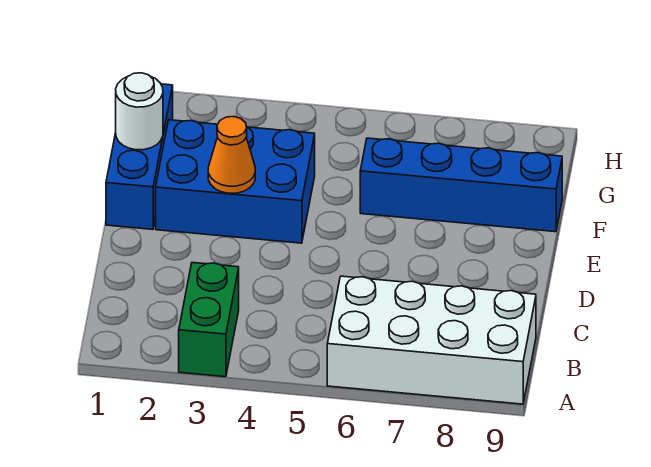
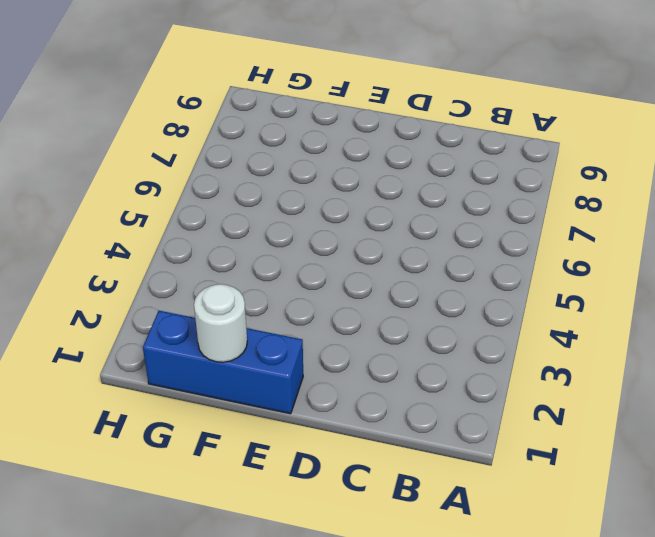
none -> green 1x2 brick [179,263,239,377]
none -> white 2x4 brick [327,276,536,404]

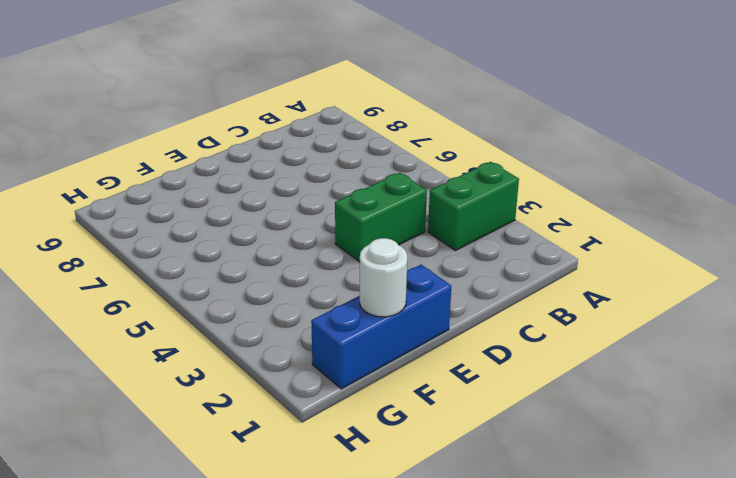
green 1x2 brick [335,173,427,262] -> none
none -> white 2x4 brick [327,276,536,404]
none -> blue 2x3 brick [156,120,315,243]

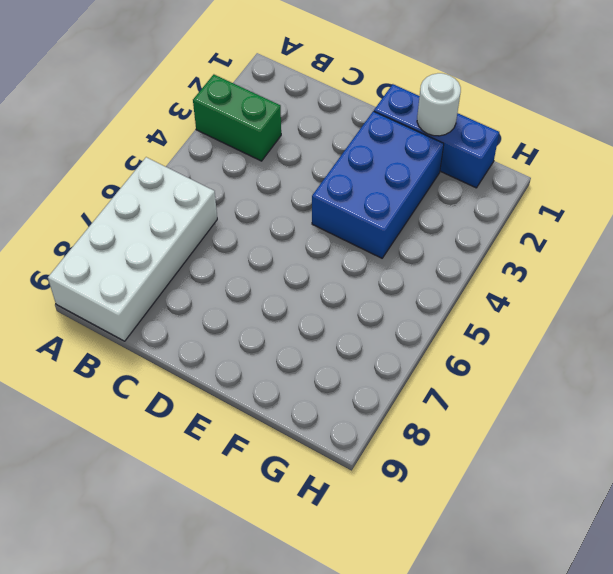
none -> blue 1x4 brick [360,138,562,232]
none -> orange 1x1 cone [208,117,255,193]

